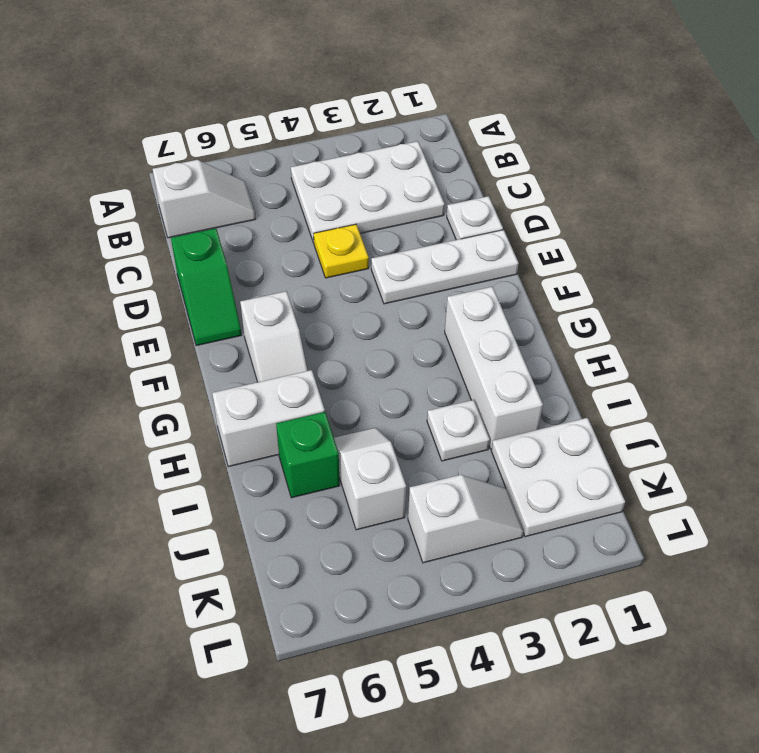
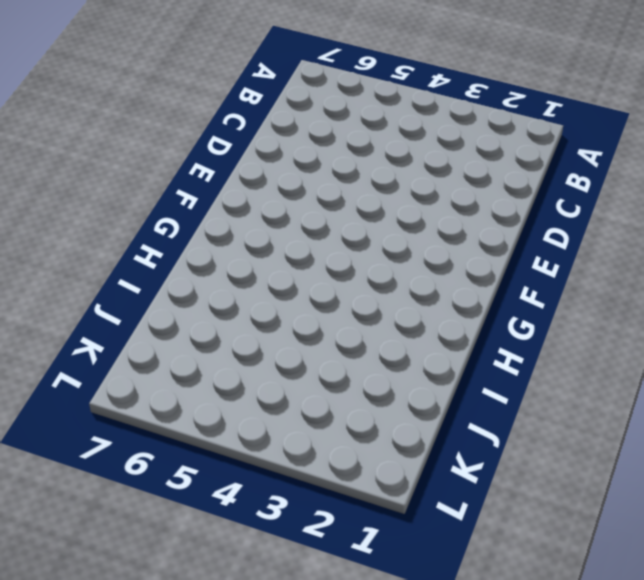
none -> white 2x3 plate [291,141,445,243]
none -> white 1x2 slope [153,160,255,238]
none -> white 1x1 plate [447,196,503,240]

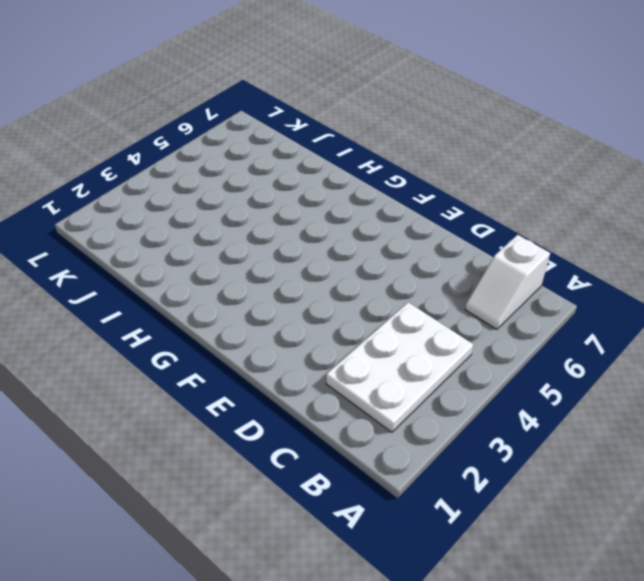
none -> white 1x1 plate [447,196,503,240]
none -> yellow 1x1 plate [314,224,369,278]
none -> green 1x2 slope [171,228,241,346]

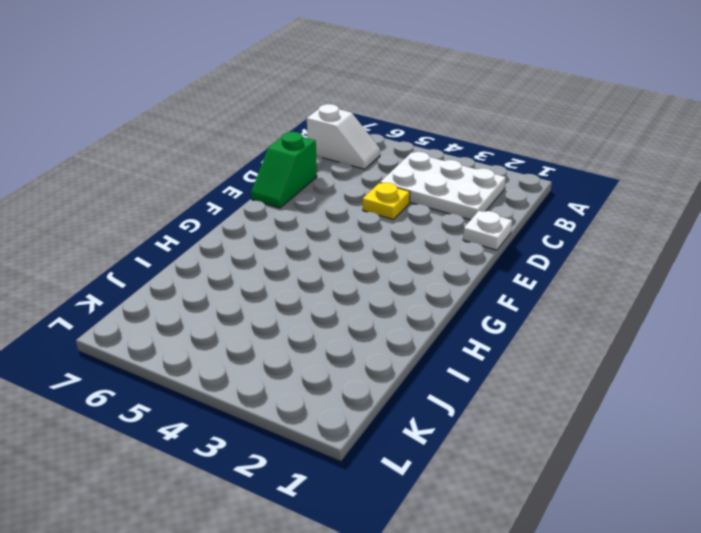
none -> white 1x3 plate [371,230,519,304]
none -> white 1x2 slope [240,291,308,382]
none -> white 1x3 brick [445,287,543,449]

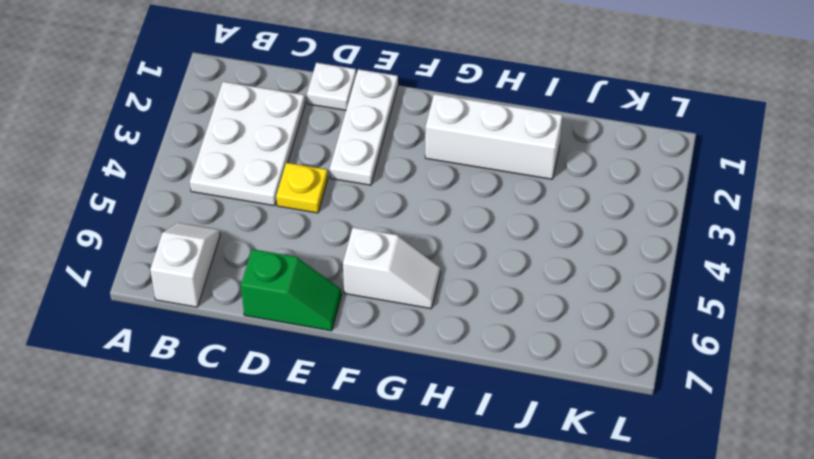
none -> white 1x2 brick [212,370,325,467]
none -> white 1x1 plate [427,400,490,461]
none -> white 1x2 slope [334,428,406,530]

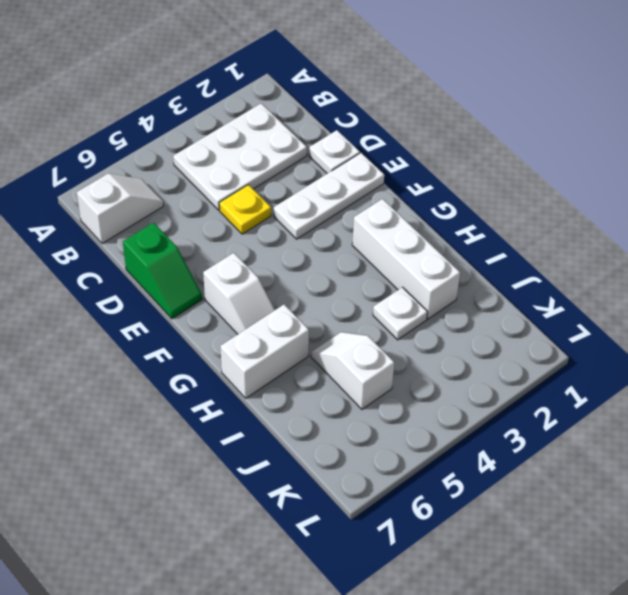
none -> green 1x1 brick [276,412,340,498]
none -> white 2x2 plate [491,418,625,537]
none -> white 1x2 slope [408,475,524,563]

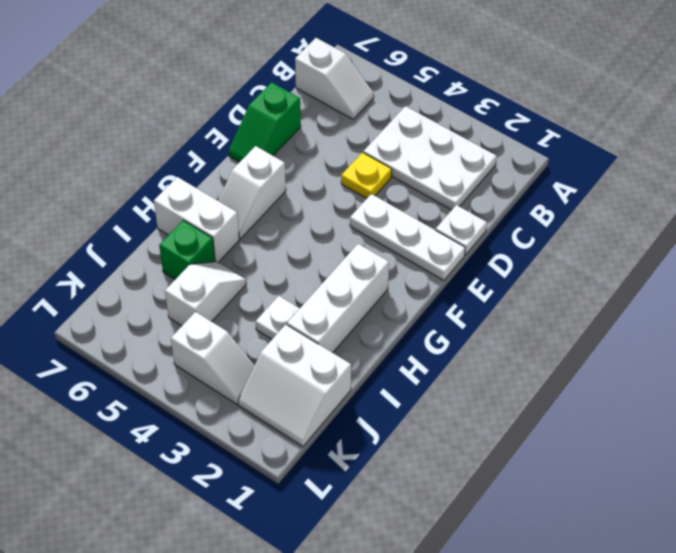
white 2x2 slope [238,325,351,446] -> white 2x2 plate [491,418,625,537]

